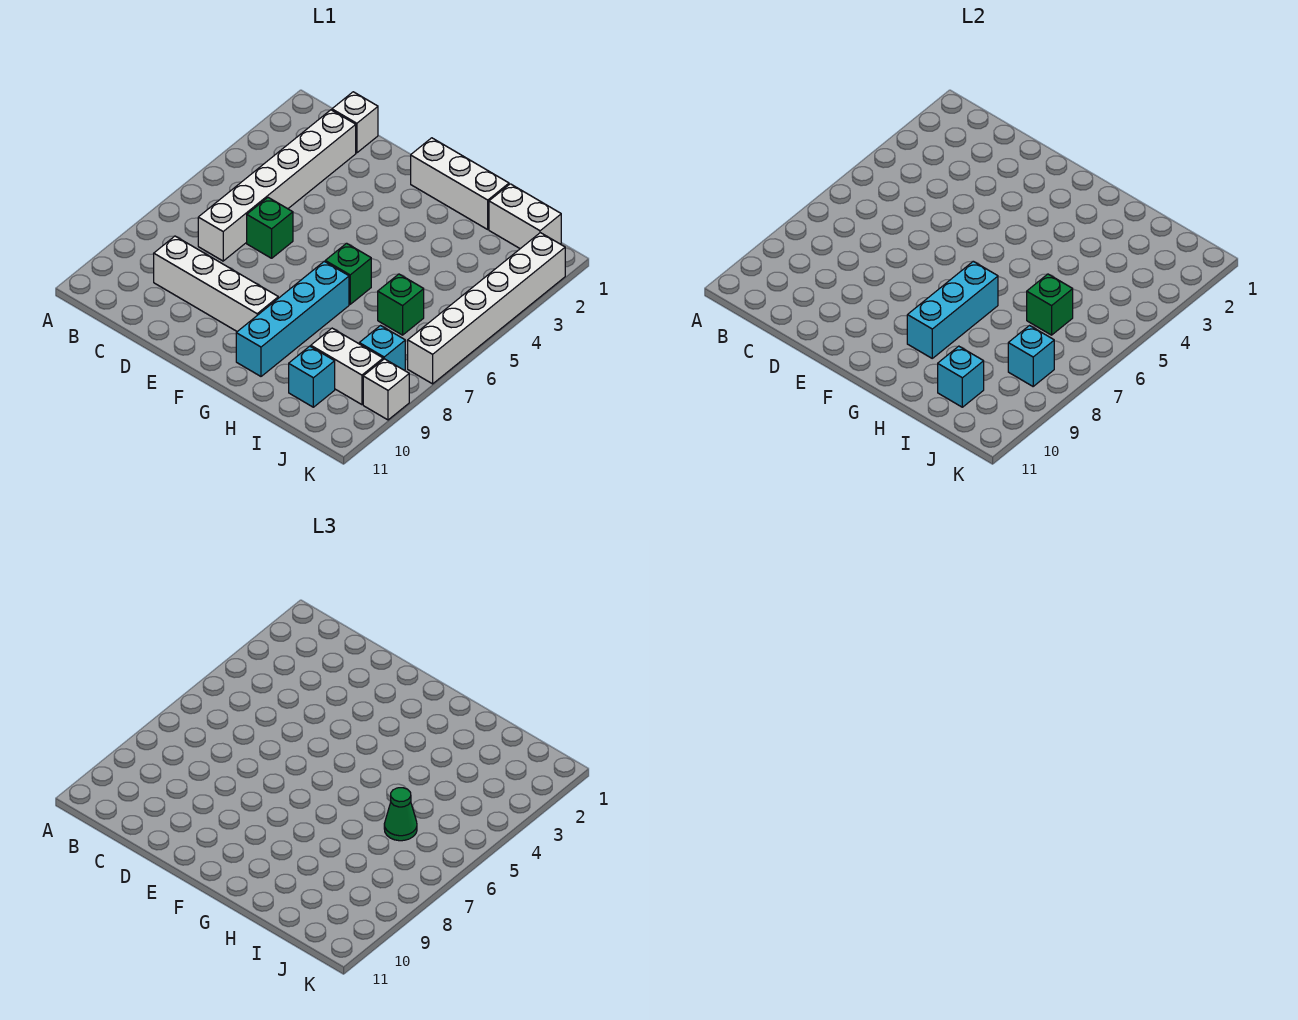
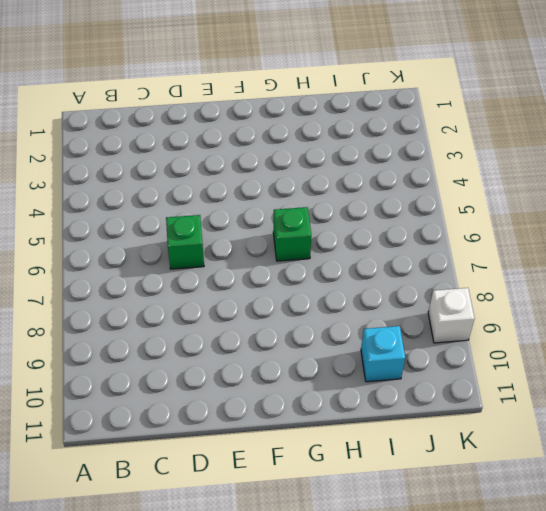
none -> white 1x1 brick [332,92,378,153]
none -> white 1x6 brick [198,110,356,261]
none -> white 1x4 brick [154,236,278,332]

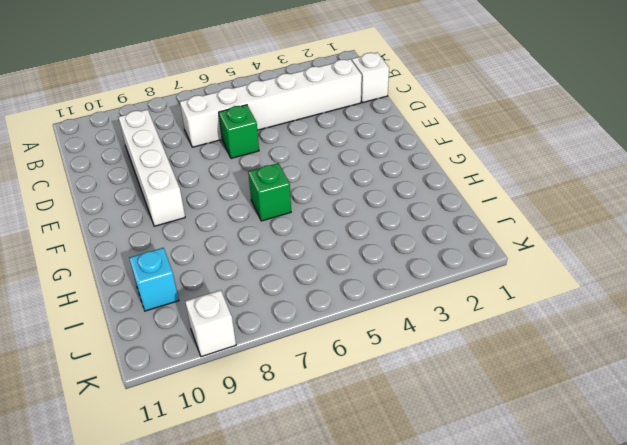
none -> white 1x3 brick [411,138,509,229]
none -> cyan 1x4 brick [236,261,349,376]
none -> white 1x2 brick [489,184,561,249]

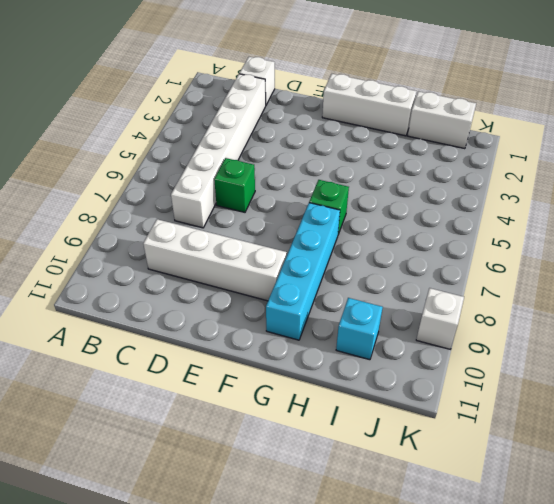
none -> green 1x1 brick [378,274,424,335]
none -> white 1x2 brick [311,328,383,405]
none -> cyan 1x1 brick [359,326,405,370]

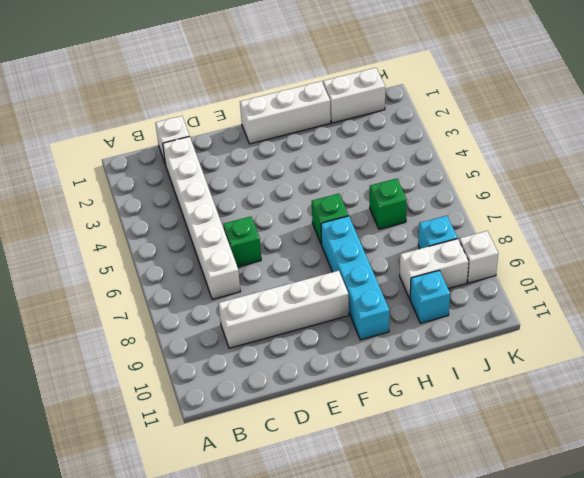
none -> white 1x6 brick [408,233,565,384]
none -> cyan 1x3 brick [907,261,998,358]
none -> green 1x1 brick [1027,274,1073,335]

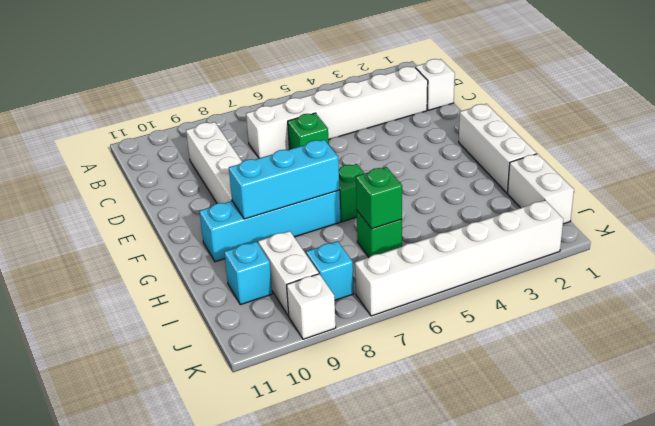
none -> cyan 1x1 brick [938,346,984,407]
none -> cyan 1x1 brick [1008,326,1054,386]
none -> green 1x1 cone [384,788,417,841]

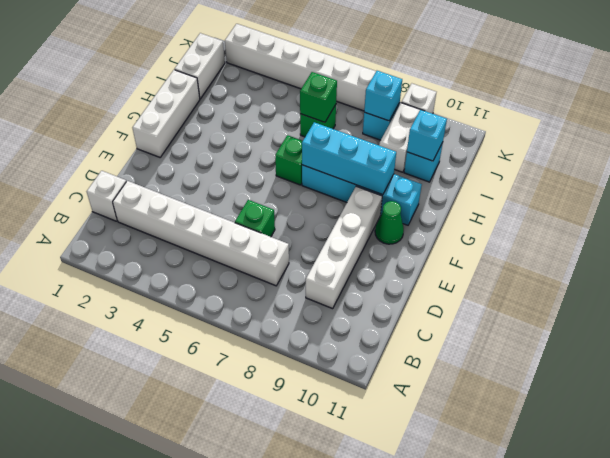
green 1x1 cone [375,201,404,244] -> green 1x1 cone moved to [384,788,417,841]

